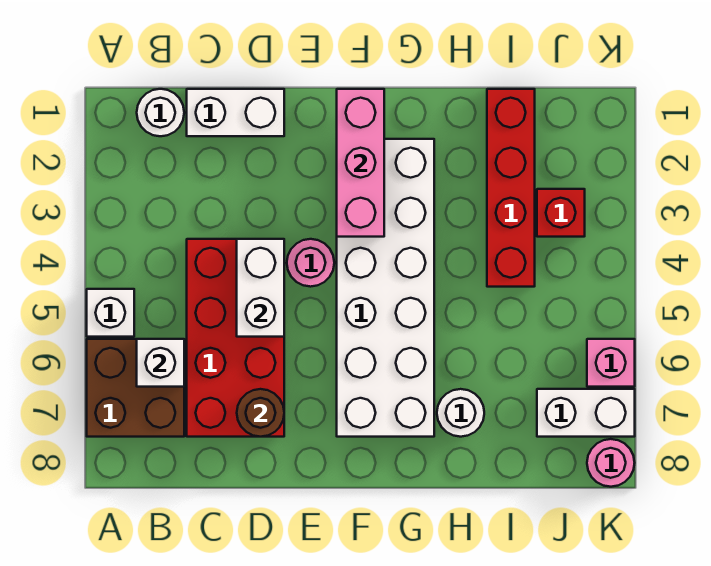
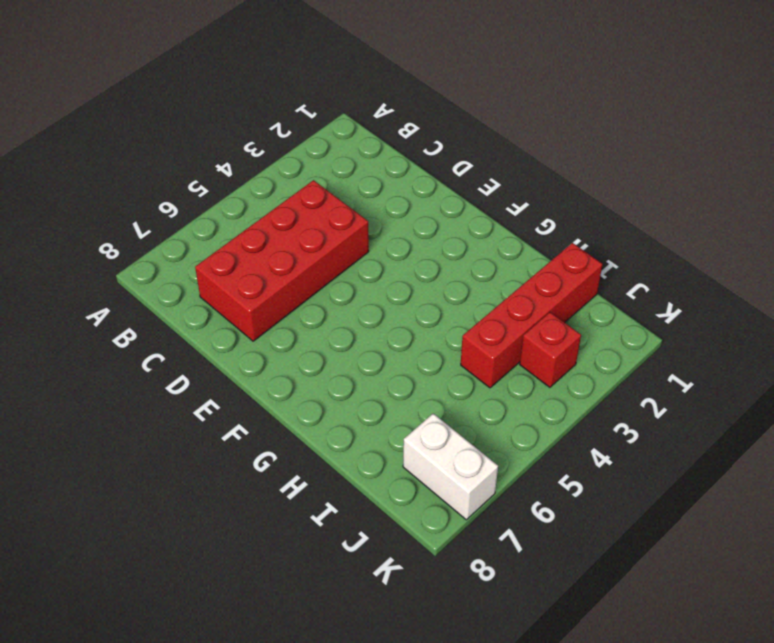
none -> white 1x1 brick [87,289,134,337]
none -> brown 2x2 brick [87,339,184,437]
none -> white 1x1 round brick [137,89,184,136]

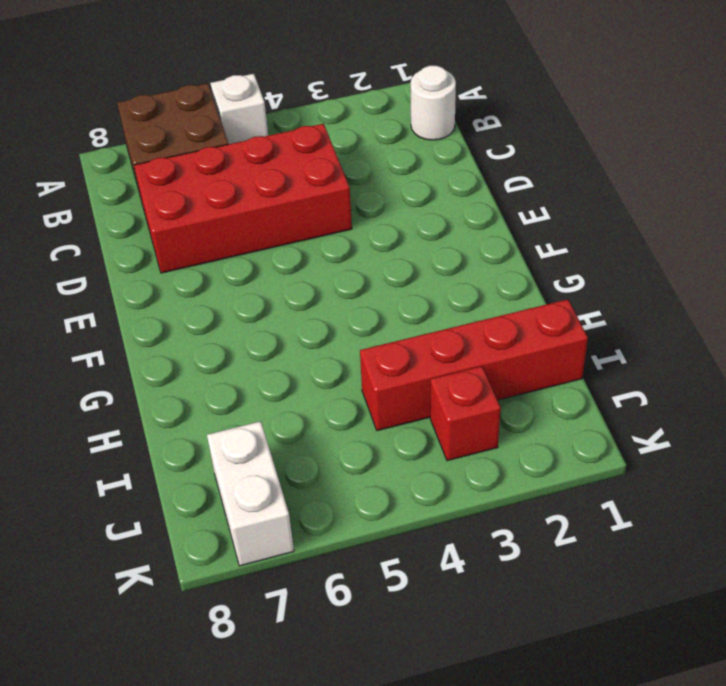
none -> white 1x2 brick [187,89,284,136]
none -> pink 1x1 round brick [287,239,334,287]
none -> white 2x6 brick [337,139,434,437]

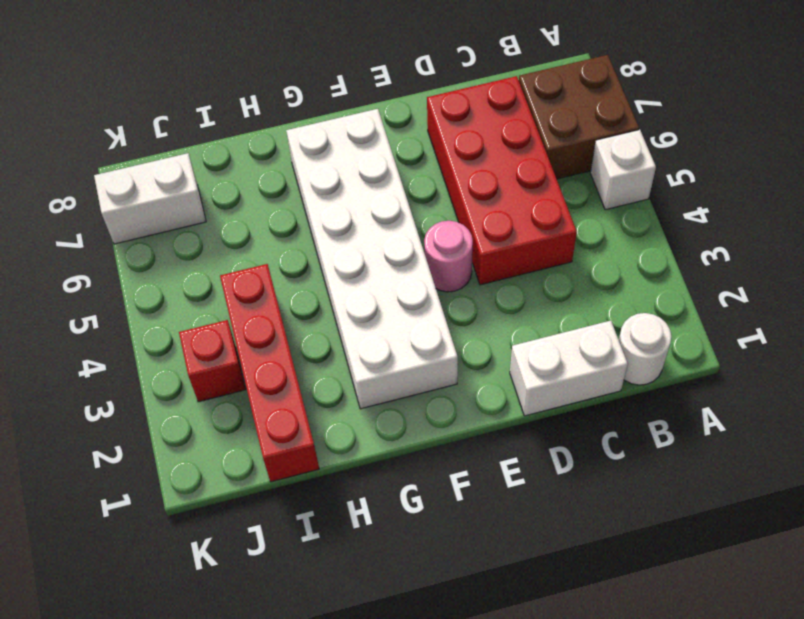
none -> white 1x1 round brick [437,389,484,437]
none -> pink 1x1 brick [587,339,635,387]
none -> pink 1x1 round brick [587,439,635,487]

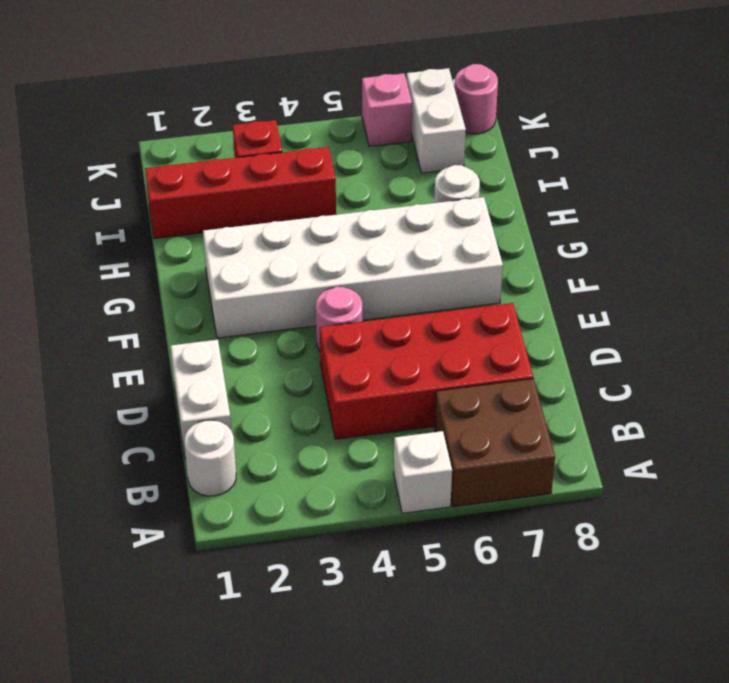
none -> white 1x1 brick [137,339,184,387]
none -> white 1x2 brick [237,239,284,337]
none -> brown 1x1 round brick [237,389,284,437]

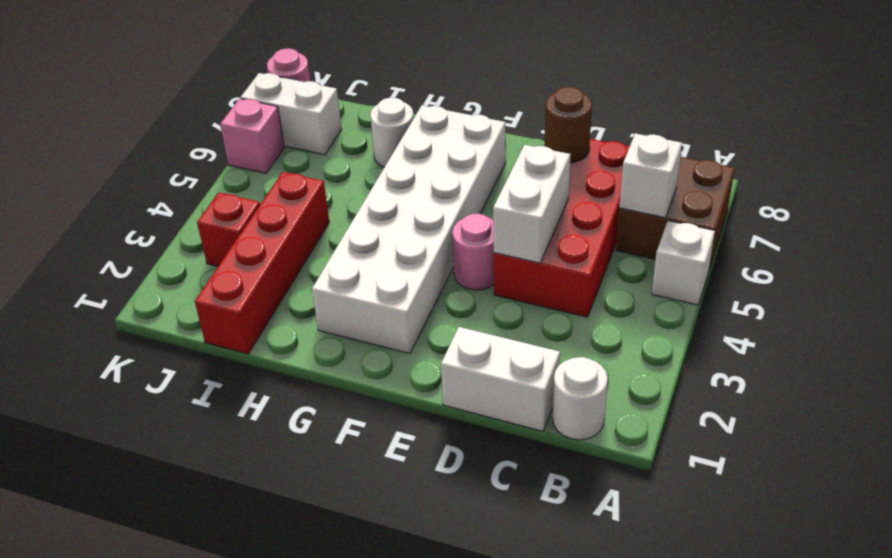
none -> pink 1x3 brick [337,89,384,237]

